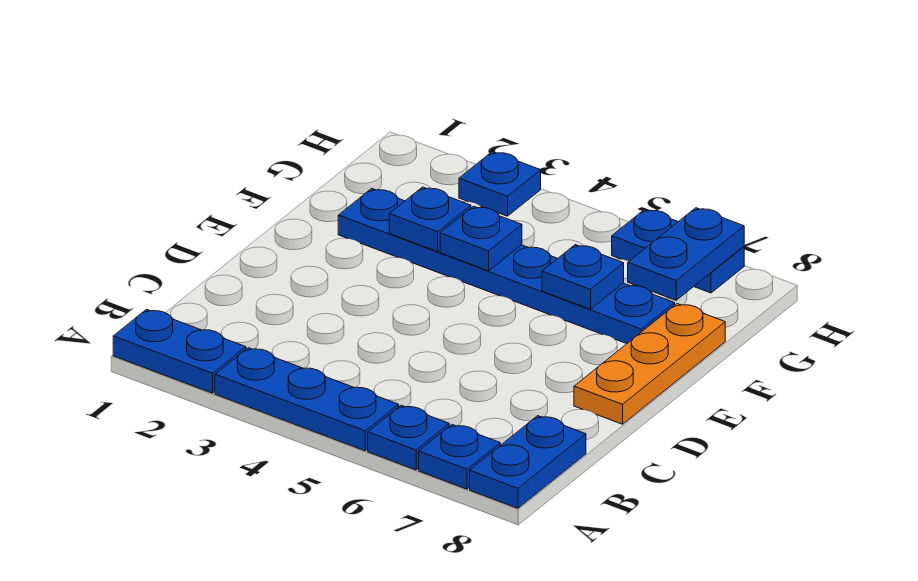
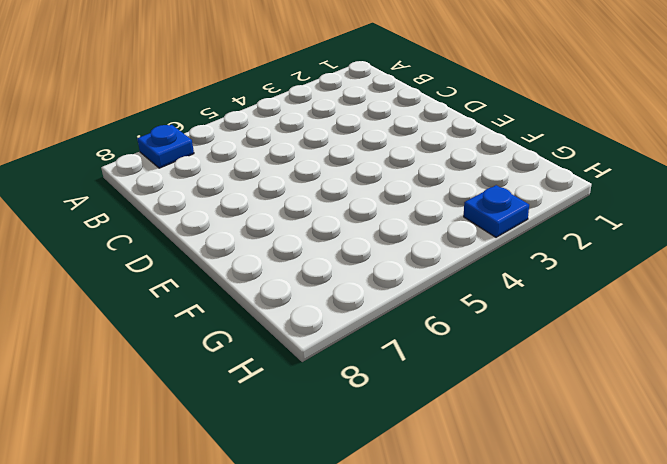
none -> blue 1x2 plate [113,309,246,393]
none -> blue 1x3 plate [215,348,399,451]
none -> blue 1x1 plate [368,405,449,470]

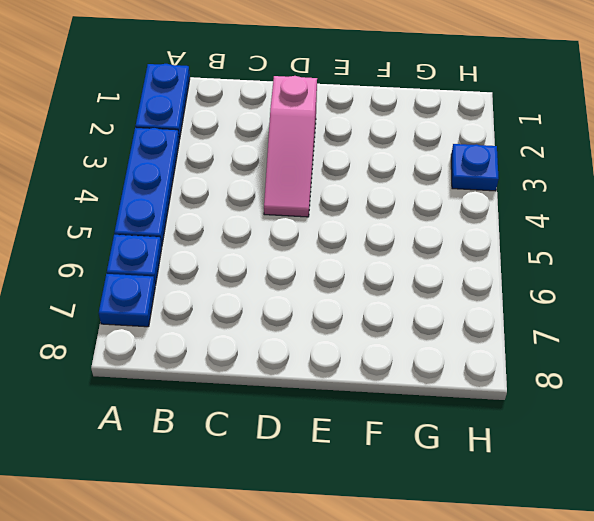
pink 1x3 slope [264,76,317,217] -> none
none -> blue 1x2 plate [470,416,586,508]
none -> orange 1x3 plate [574,304,725,424]
none -> blue 1x6 plate [338,188,675,344]

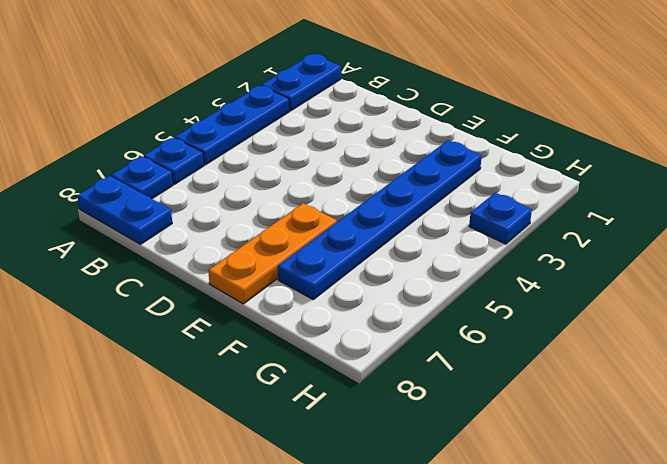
orange 1x3 plate [208,203,337,304] -> orange 1x3 plate turned to [574,304,725,424]
none -> blue 1x2 plate [612,209,744,293]
none -> blue 1x1 plate [389,187,471,252]
none -> blue 1x1 plate [440,206,522,271]

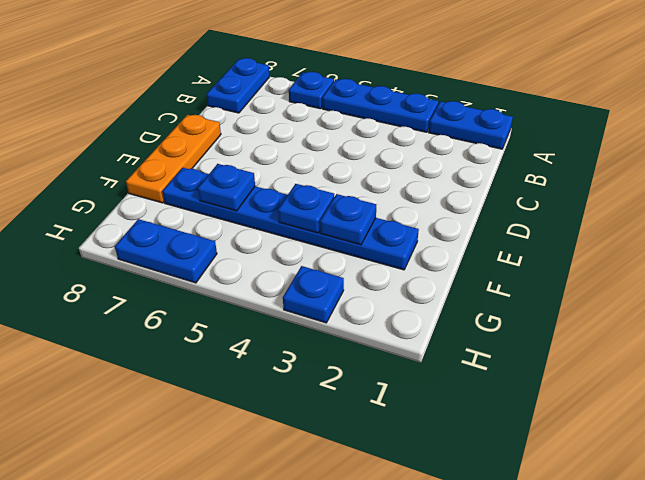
none -> blue 1x1 plate [419,425,500,489]
none -> blue 1x2 plate [628,208,744,300]

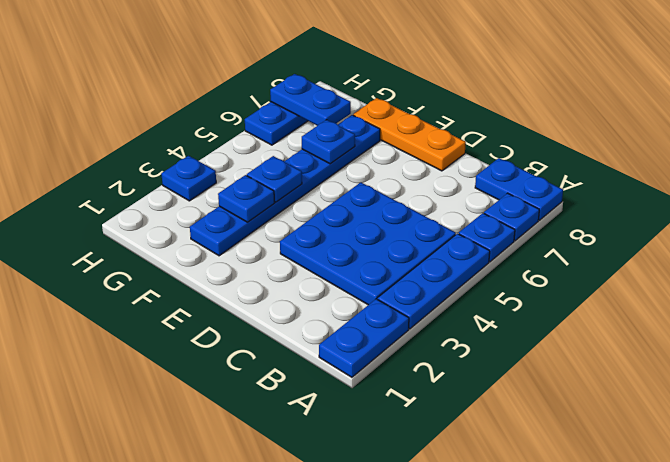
blue 3x3 plate [280,182,456,305] -> none

